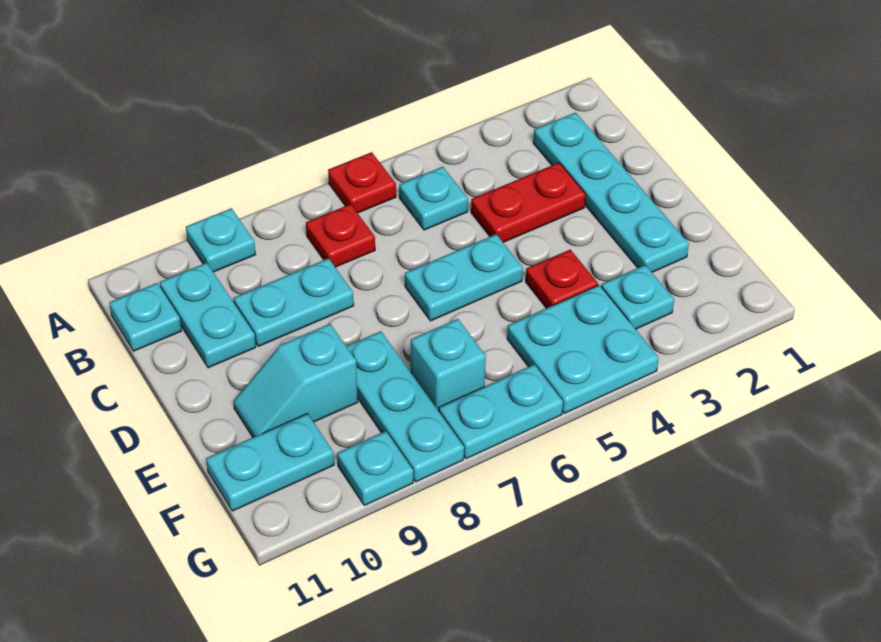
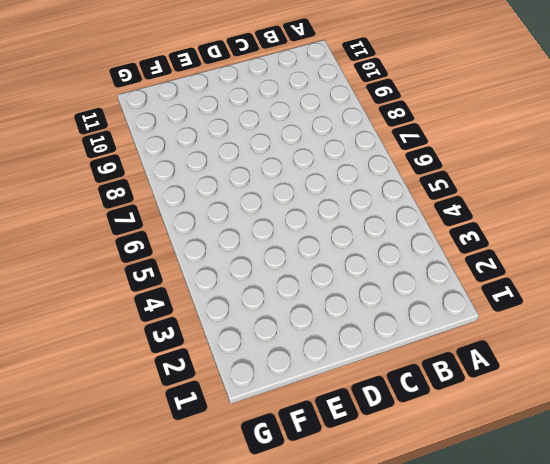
none -> red 1x1 plate [328,152,396,213]
none -> cyan 1x1 plate [186,208,256,272]
none -> cyan 1x4 plate [533,113,689,272]

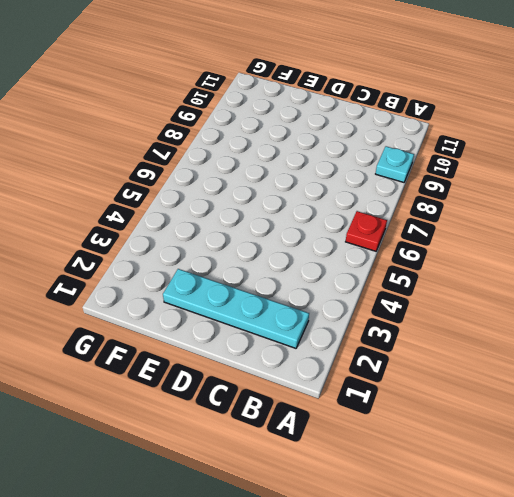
none -> cyan 1x1 plate [399,167,468,230]
none -> red 1x1 plate [306,204,375,267]
none -> cyan 1x2 plate [160,263,256,368]

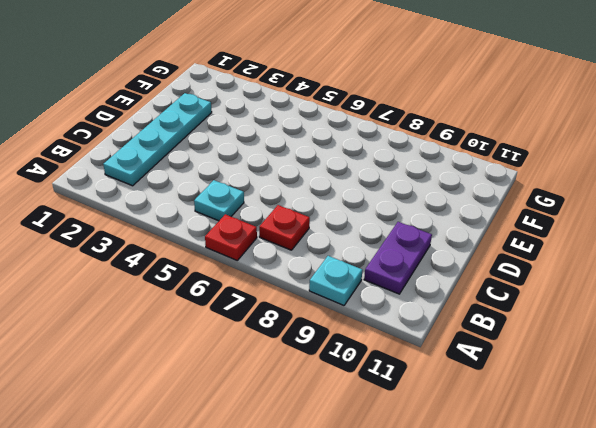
purple 1x2 plate [364,222,432,294] -> cyan 1x2 plate [160,263,256,368]
none -> cyan 1x1 plate [109,283,181,351]
none -> red 1x2 plate [471,163,586,242]
none -> cyan 1x2 plate [233,258,354,346]

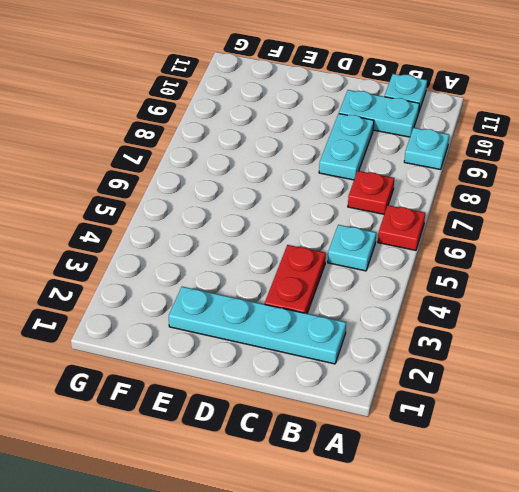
none -> cyan 1x2 plate [405,234,523,321]
none -> red 1x1 plate [526,249,598,308]
none -> cyan 1x3 plate [346,331,464,482]

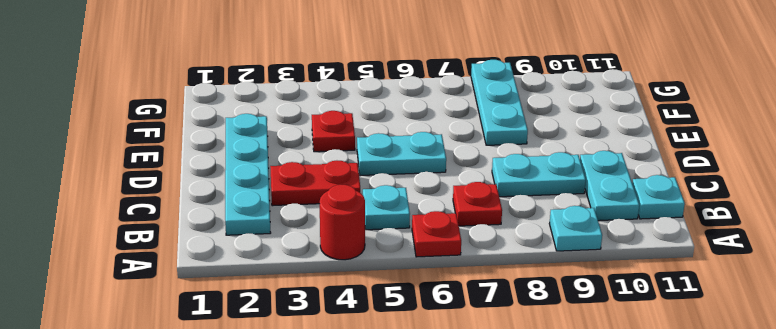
red 1x1 round brick [320,185,365,260] -> none
none -> cyan 1x2 slope [233,324,358,437]
none -> cyan 1x1 plate [602,265,674,329]
none -> cyan 2x2 plate [507,285,659,414]

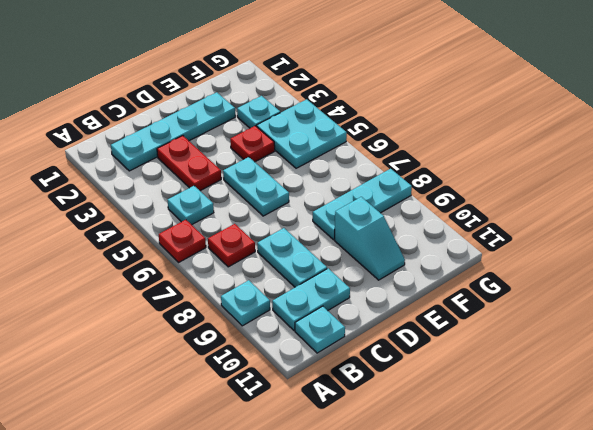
none -> cyan 1x1 brick [411,319,486,411]
none -> cyan 1x2 plate [206,414,334,511]
none -> cyan 1x2 plate [439,364,563,459]

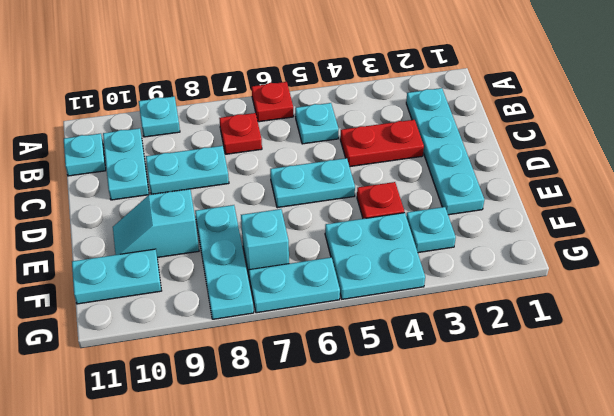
none -> cyan 1x1 plate [337,431,413,506]

